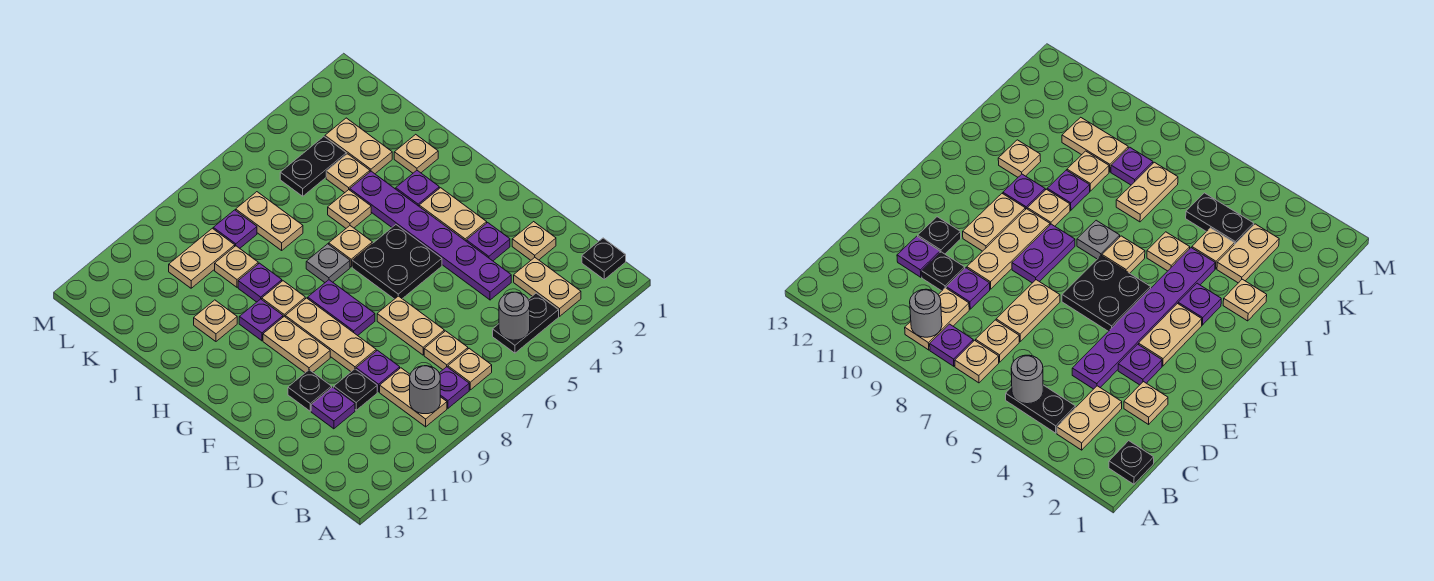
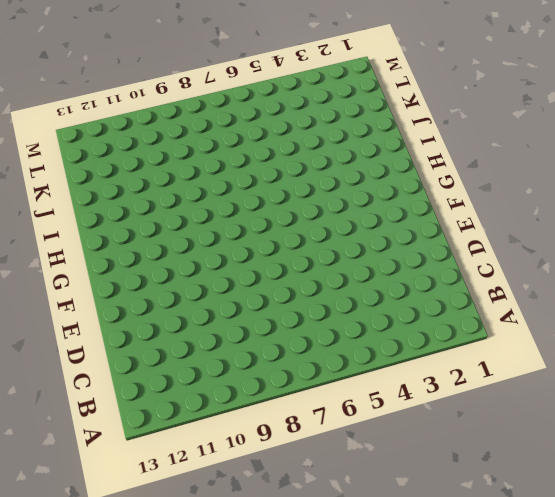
none -> black 1x1 plate [582,238,626,279]
none -> tan 1x2 plate [514,258,581,316]
none -> black 1x2 plate [493,293,559,353]
none -> tan 1x1 plate [448,348,492,390]

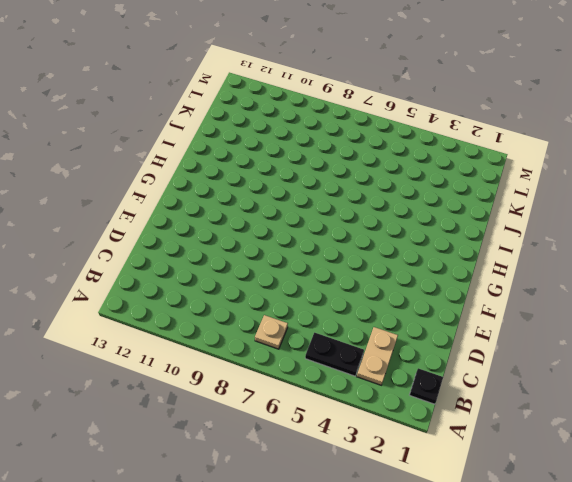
none -> purple 1x1 plate [439,367,469,408]
none -> tan 1x2 plate [380,368,447,427]
none -> tan 1x1 plate [424,331,468,370]
none -> tan 1x1 plate [512,222,556,260]

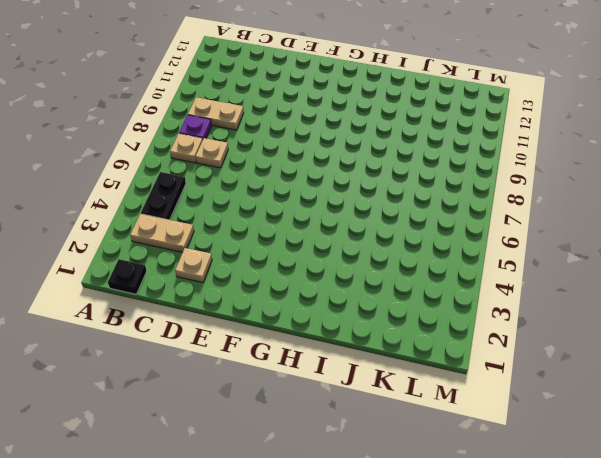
none -> purple 1x6 plate [350,171,511,300]
none -> tan 1x2 plate [377,296,444,355]
none -> purple 1x1 plate [356,350,400,392]
none -> black 1x1 plate [334,369,377,410]

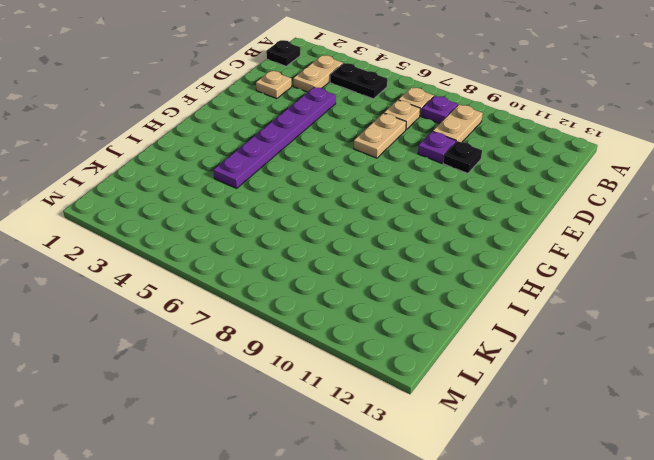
none -> purple 1x1 plate [311,387,355,429]
none -> purple 1x1 plate [466,223,510,261]
none -> tan 1x3 plate [285,298,376,372]
none -> black 1x1 plate [288,370,332,411]

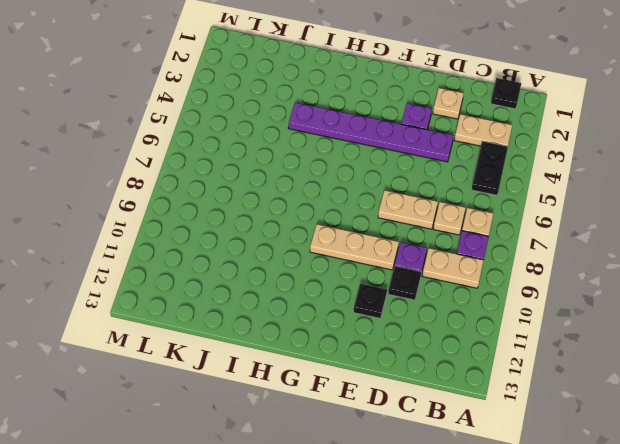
none -> purple 1x1 plate [311,387,355,429]
none -> tan 1x2 plate [419,188,487,241]
none -> black 2x2 plate [352,225,442,299]
none -> purple 1x2 plate [308,280,375,336]

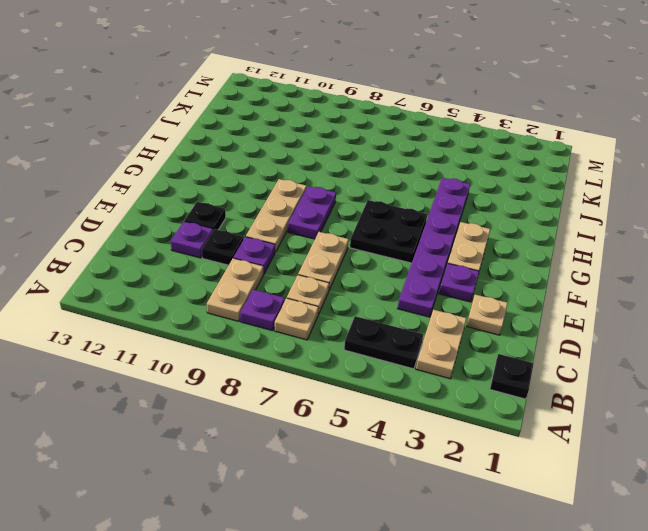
none -> tan 1x2 plate [263,316,330,373]
none -> purple 1x1 plate [396,171,439,206]
none -> tan 1x1 plate [329,226,372,267]
none -> grey 1x1 plate [306,244,350,282]

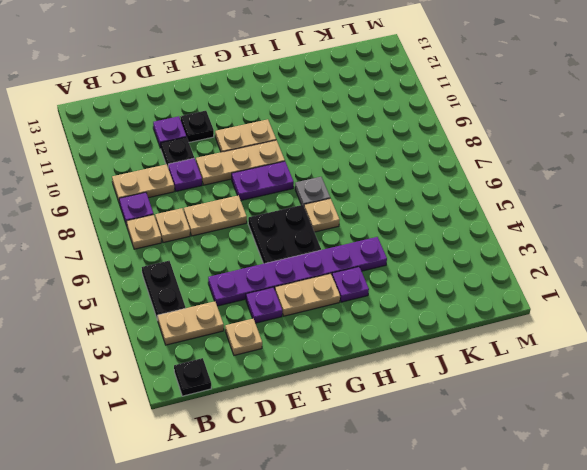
none -> tan 1x1 plate [262,281,305,317]
none -> purple 1x1 plate [239,299,283,341]
none -> tan 1x1 plate [394,134,438,173]
none -> tan 1x1 plate [328,190,371,228]

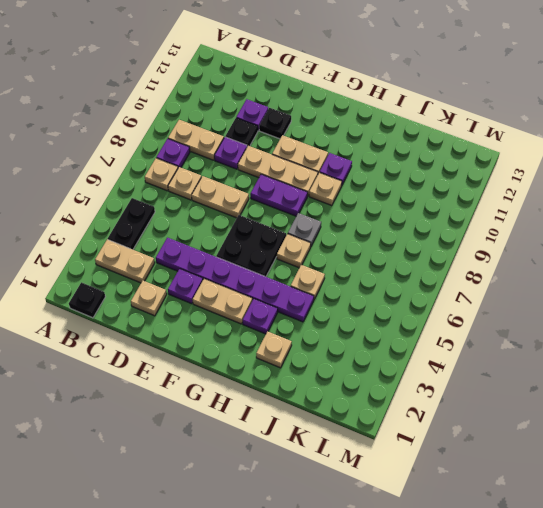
none -> purple 1x1 plate [238,263,282,302]
none -> tan 1x1 plate [194,300,237,341]
none -> tan 1x2 plate [325,118,392,174]
none -> tan 1x1 plate [326,154,370,193]

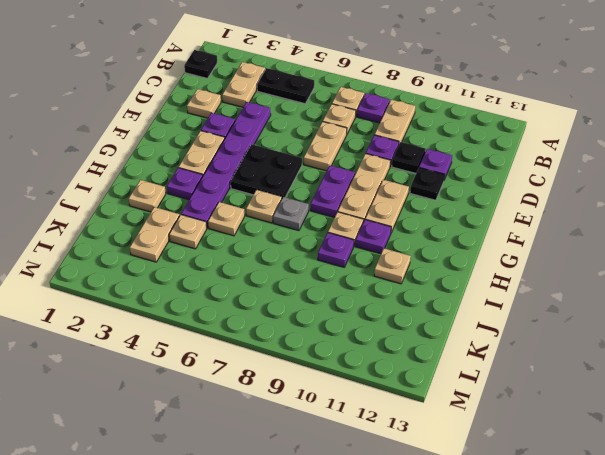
none -> tan 1x2 plate [236,192,303,250]
none -> tan 1x1 plate [215,246,258,287]
none -> black 1x2 plate [280,137,346,196]
none -> purple 1x1 plate [213,210,257,248]

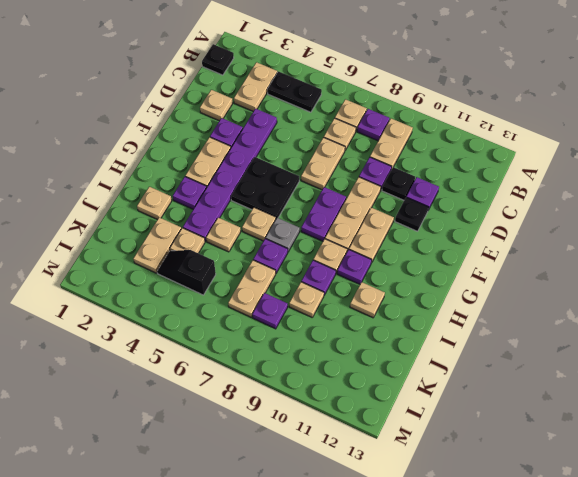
purple 1x1 plate [253,239,288,273] -> none
black 1x2 slope [157,250,216,295] -> black 1x2 plate [280,137,346,196]
none -> tan 1x2 plate [169,228,235,288]
none -> grey 1x1 round brick [499,292,530,340]
none -> grey 1x1 round brick [410,366,440,414]

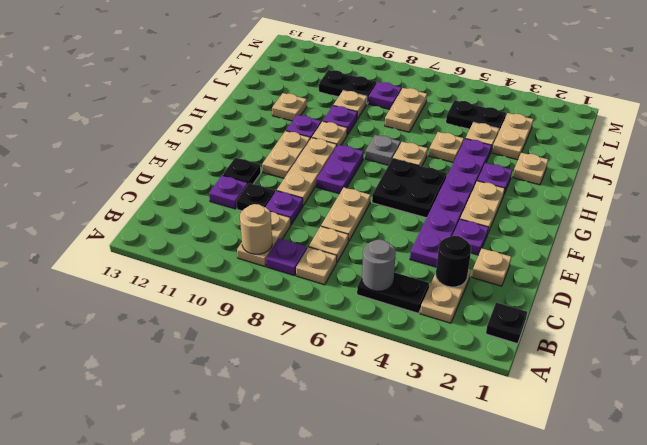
tan 1x1 round brick [240,204,272,254] -> grey 1x1 round brick [410,366,440,414]
black 1x1 round brick [436,236,471,287] -> none
black 1x2 plate [319,70,376,103] -> tan 1x2 plate [169,228,235,288]

